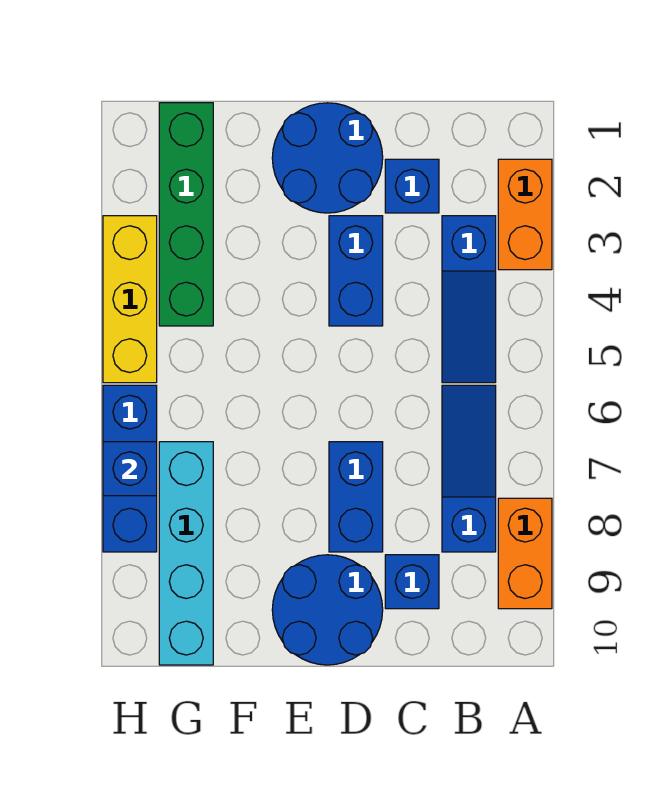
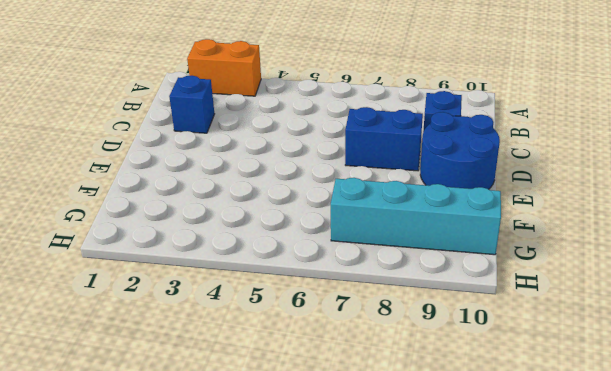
none -> orange 1x2 brick [498,498,552,609]
none -> blue 1x3 slope [442,216,496,383]
none -> blue 1x3 slope [442,385,496,552]

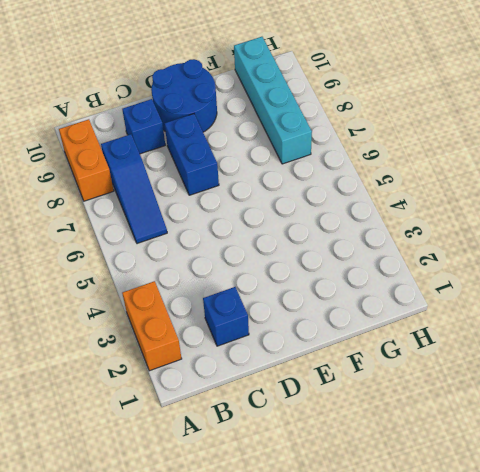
none -> blue 1x3 slope [442,216,496,383]
none -> blue 2x2 round brick [272,103,383,213]
none -> blue 1x2 brick [329,216,383,326]

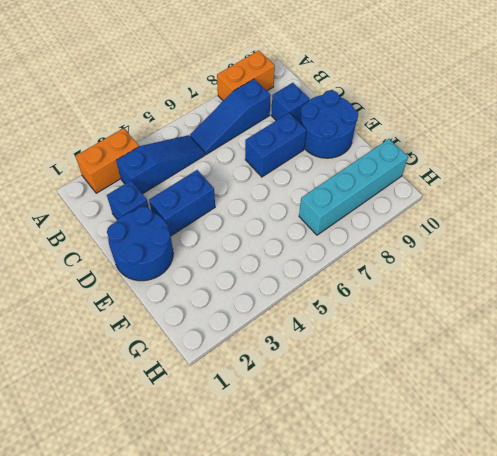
none -> green 1x4 brick [159,103,213,326]
none -> yellow 1x3 brick [103,216,157,383]
none -> blue 1x3 brick [103,385,157,552]

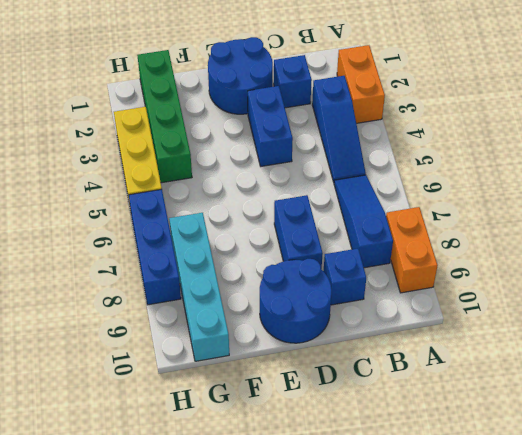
none -> blue 1x1 brick [103,442,157,496]

